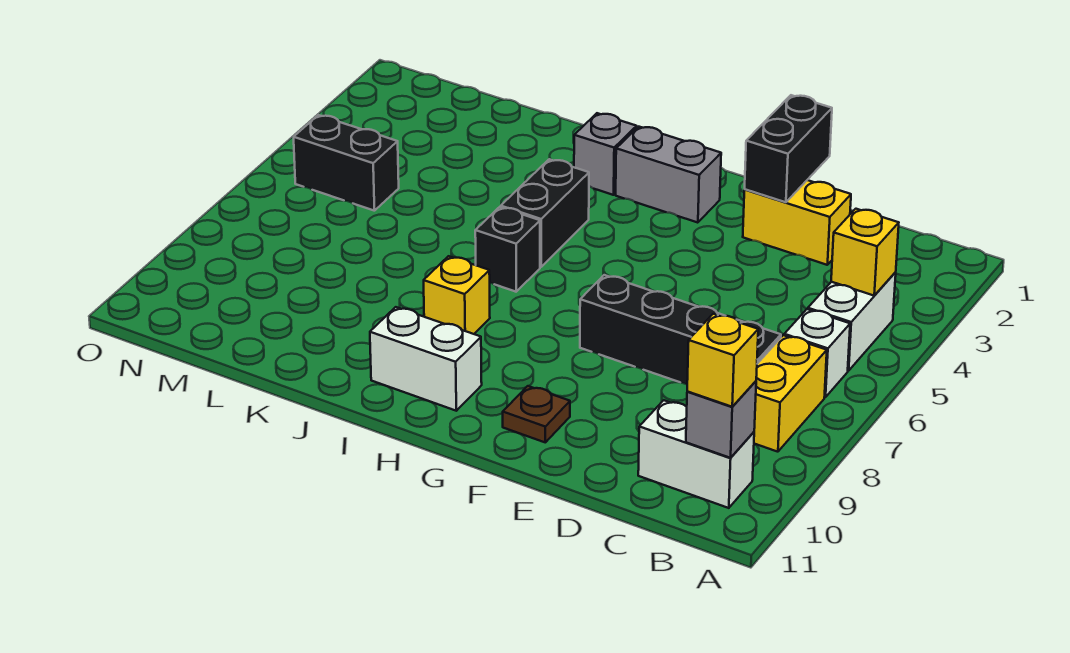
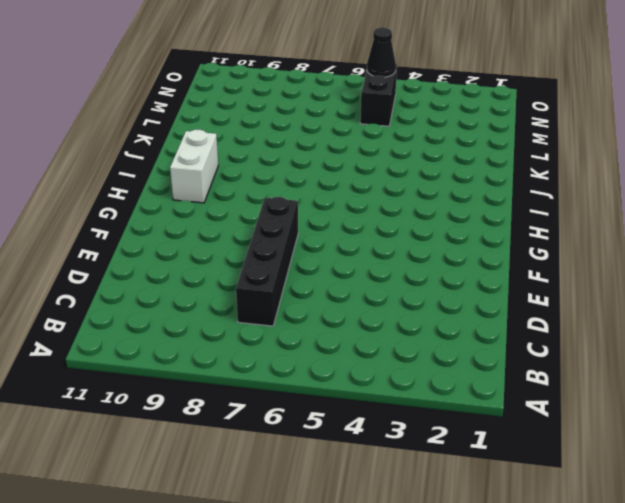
black 1x1 cone [367,27,396,77] -> none
none -> white 1x2 brick [808,272,896,371]
none -> white 1x1 brick [784,309,850,397]
none -> yellow 1x2 brick [754,335,827,452]

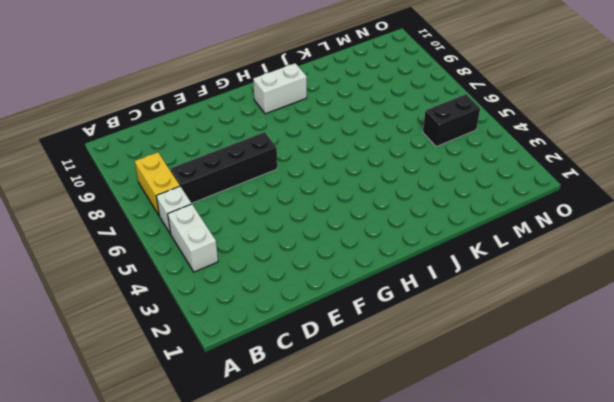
none -> white 1x2 brick [638,400,754,508]
none -> yellow 1x2 brick [743,180,851,265]
none -> brown 1x1 plate [503,386,570,442]

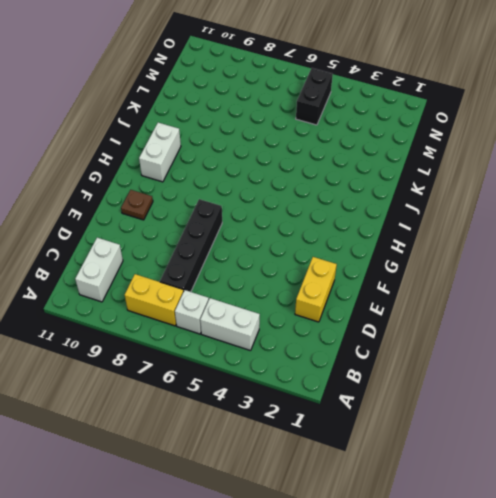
none -> grey 1x2 brick [616,127,721,223]
none -> grey 1x1 brick [574,113,637,195]
none -> black 1x2 brick [501,159,589,267]

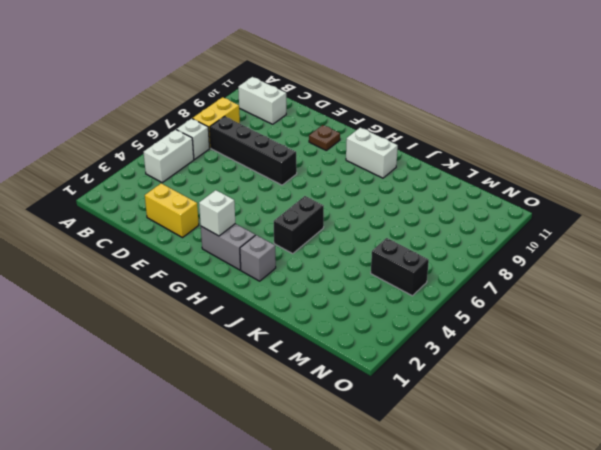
white 1x1 brick [199,190,235,236] -> none
none -> black 1x1 brick [475,207,540,292]
none -> yellow 1x1 brick [424,256,490,334]
none -> yellow 1x1 brick [831,209,899,296]

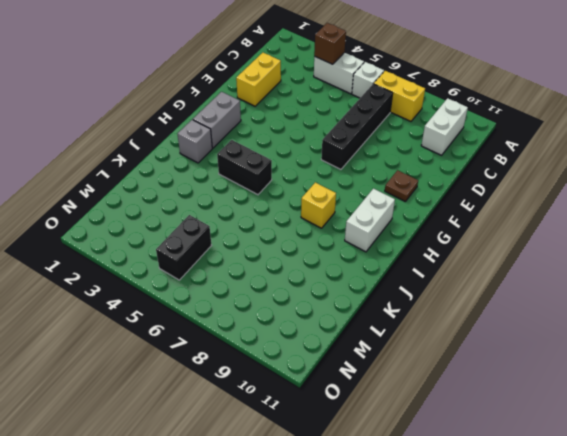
brown 1x1 brick [314,23,346,64] -> yellow 1x1 brick [831,209,899,296]
none -> black 1x1 brick [475,207,540,292]
none -> grey 1x1 brick [686,381,756,458]
none -> black 1x2 brick [745,95,832,202]

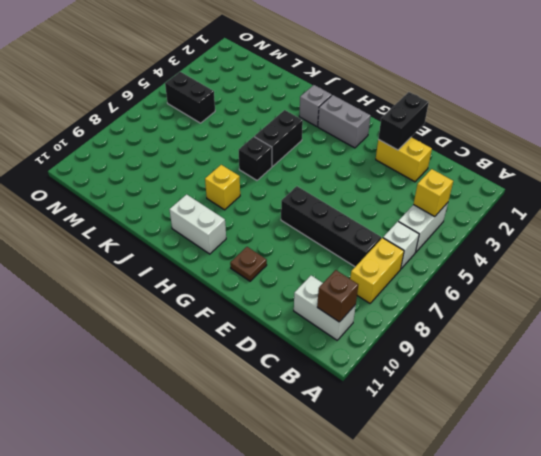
brown 1x1 brick [317,270,358,322] -> grey 1x1 brick [686,381,756,458]
none -> yellow 1x1 brick [687,314,758,407]

